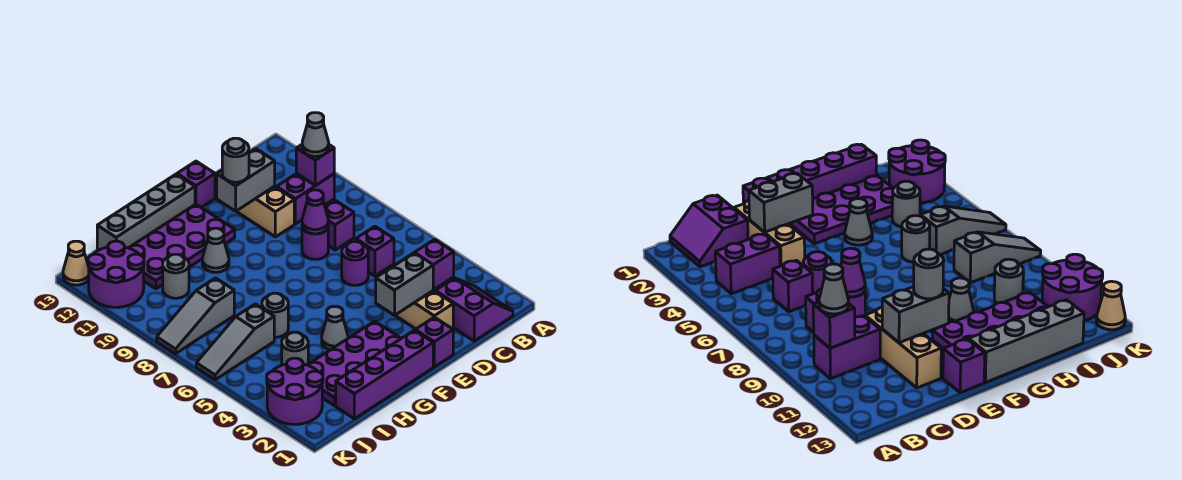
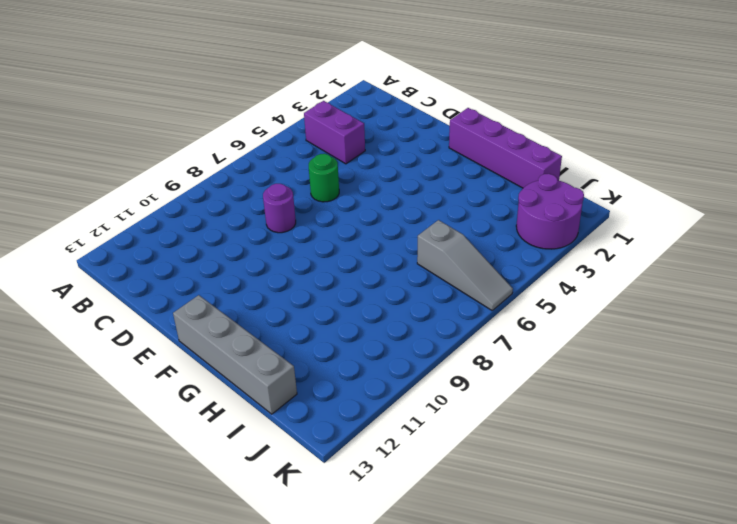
green 1x1 round brick [309,154,339,202] -> purple 1x1 round brick [342,242,368,285]
none -> purple 2x2 slope [435,278,513,341]
none -> purple 1x2 brick [277,174,334,224]
none -> purple 1x1 brick [356,226,394,276]
none -> purple 1x1 brick [325,200,354,250]

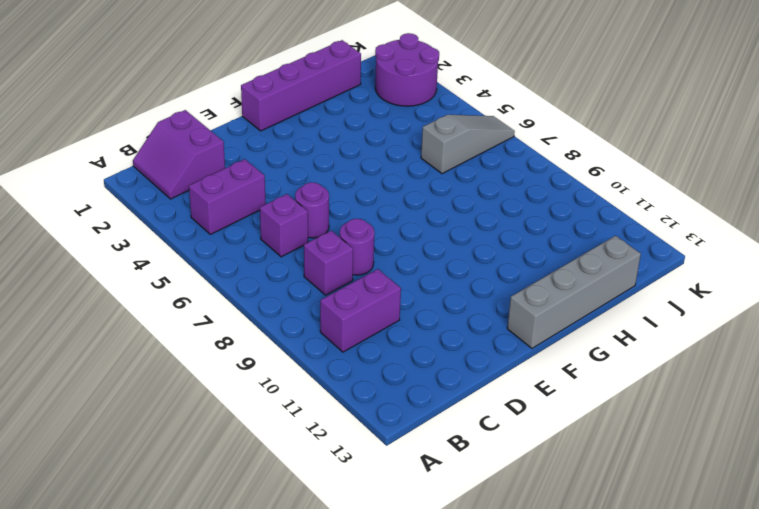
none -> tan 1x3 brick [377,276,453,329]
none -> tan 1x3 brick [218,172,294,237]
none -> purple 1x1 brick [415,317,453,367]
none -> purple 1x1 brick [177,161,215,208]

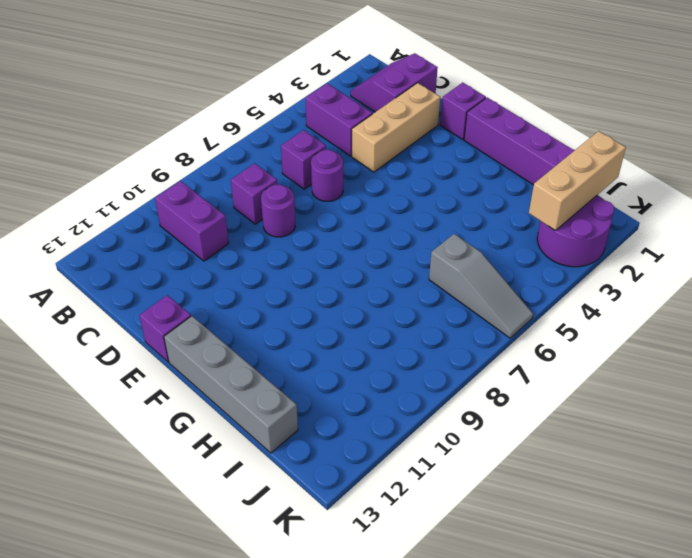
tan 1x3 brick [529,131,626,231] -> tan 1x3 brick moved to [218,172,294,237]
none -> purple 2x4 plate [308,321,401,406]
none -> purple 2x4 plate [129,204,235,289]
none -> grey 1x1 cone [322,307,348,350]
none -> grey 1x1 cone [202,228,229,272]

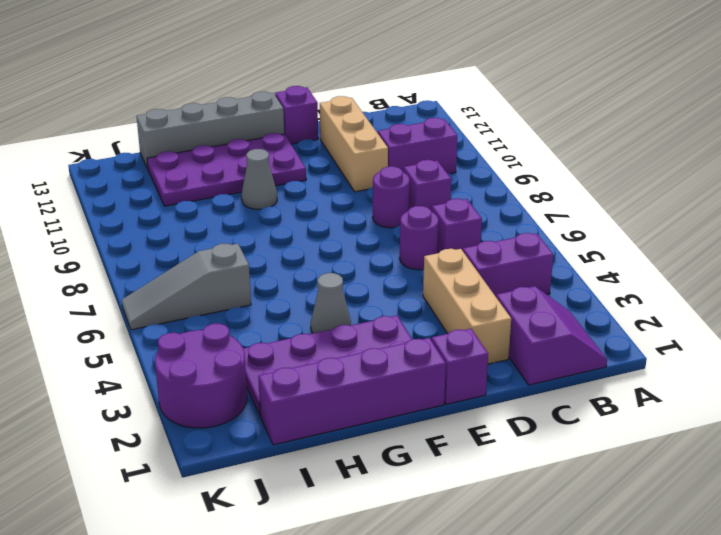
none -> grey 1x1 round brick [262,293,288,337]
none -> grey 1x1 round brick [282,332,308,365]
none -> grey 1x3 slope [157,278,234,354]
none -> grey 1x1 round brick [163,254,189,298]

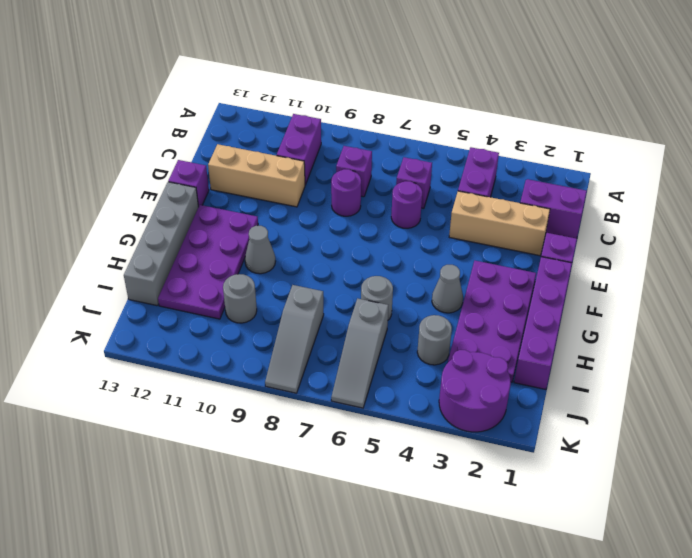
none -> purple 2x2 round brick [88,241,144,307]
none -> tan 1x1 cone [63,241,89,285]
none -> purple 1x1 brick [296,145,334,186]
none -> grey 1x2 brick [376,253,433,315]

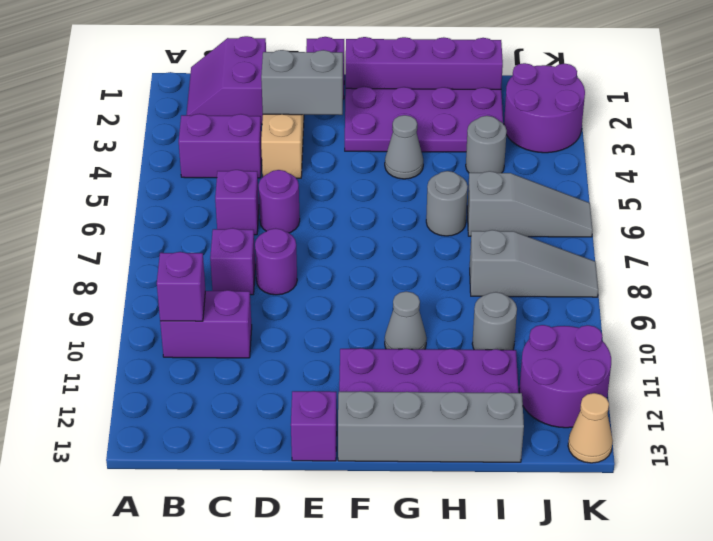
none -> tan 1x3 brick [218,172,294,237]
none -> purple 1x1 cone [302,190,328,234]
none -> grey 1x2 brick [217,149,275,211]
none -> grey 1x1 cone [302,113,329,156]

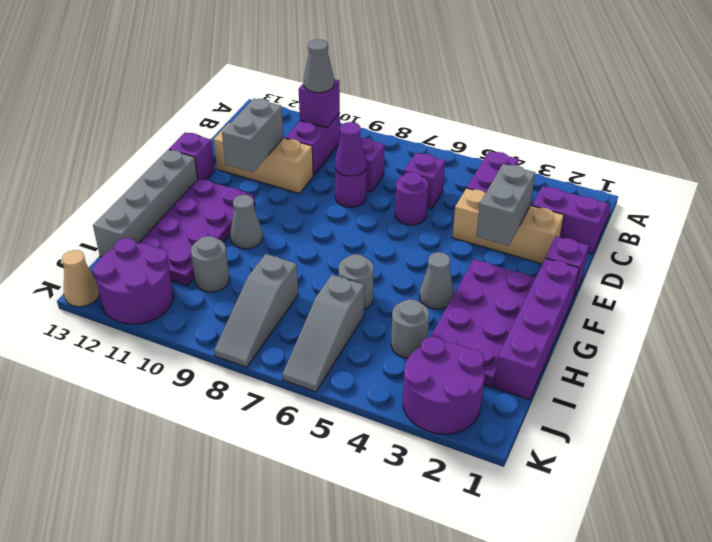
none -> grey 1x1 round brick [222,138,249,182]

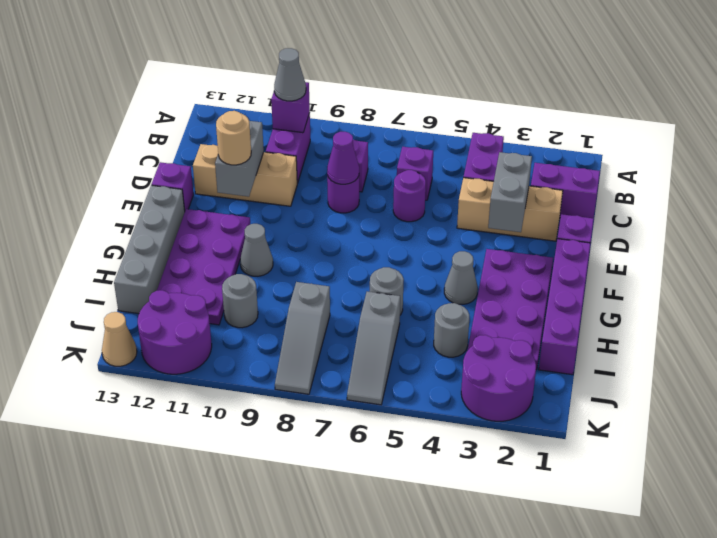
tan 1x1 round brick [216,111,251,165] -> grey 1x1 round brick [222,138,249,182]

